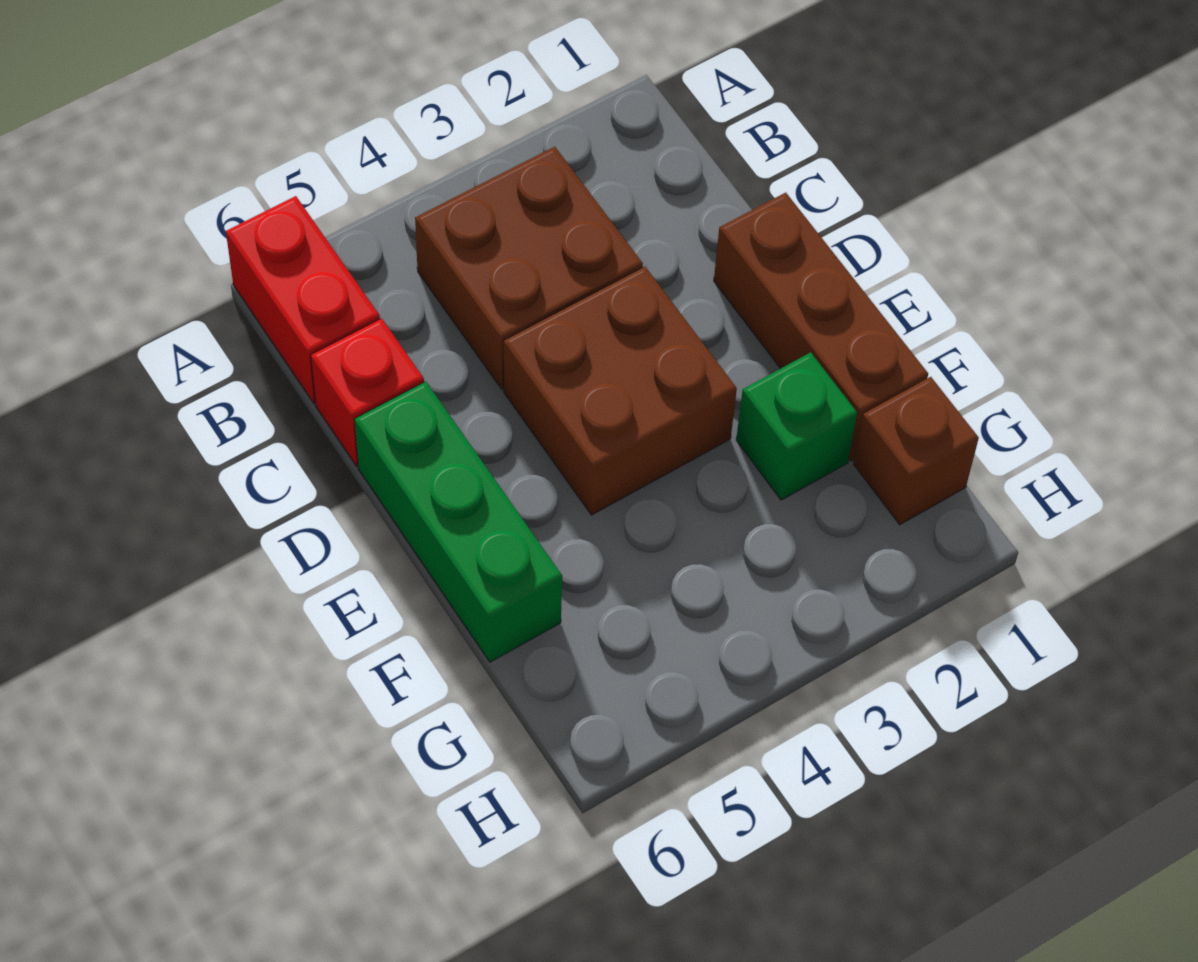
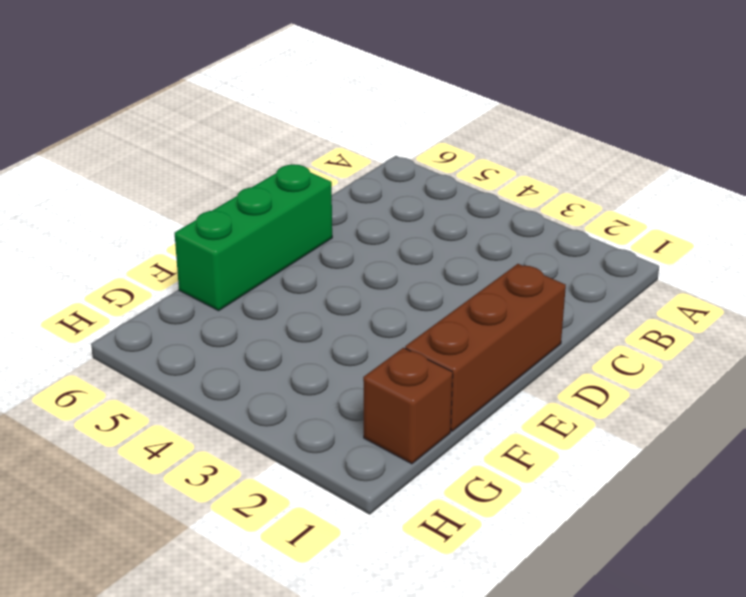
none -> red 1x2 brick [226,196,380,403]
none -> brown 2x2 brick [415,147,643,389]

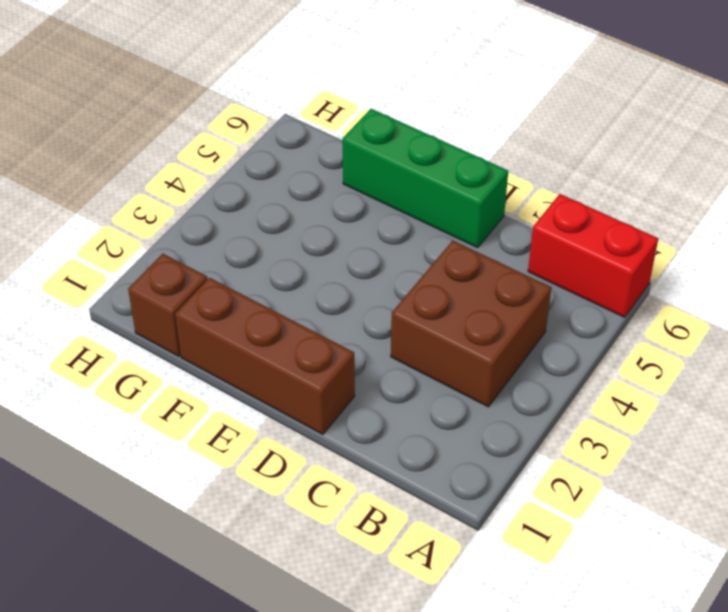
none -> red 1x1 brick [311,318,424,466]
none -> brown 2x2 brick [504,267,737,515]

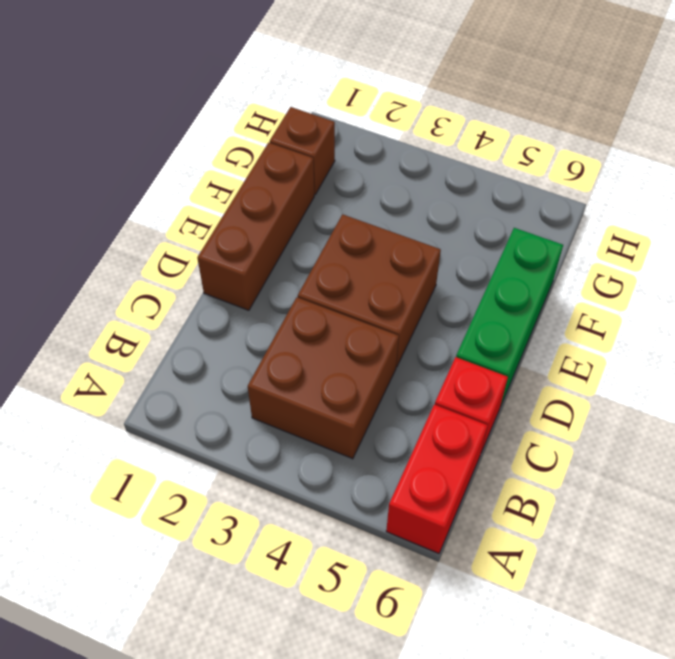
none -> green 1x1 brick [736,352,857,500]

